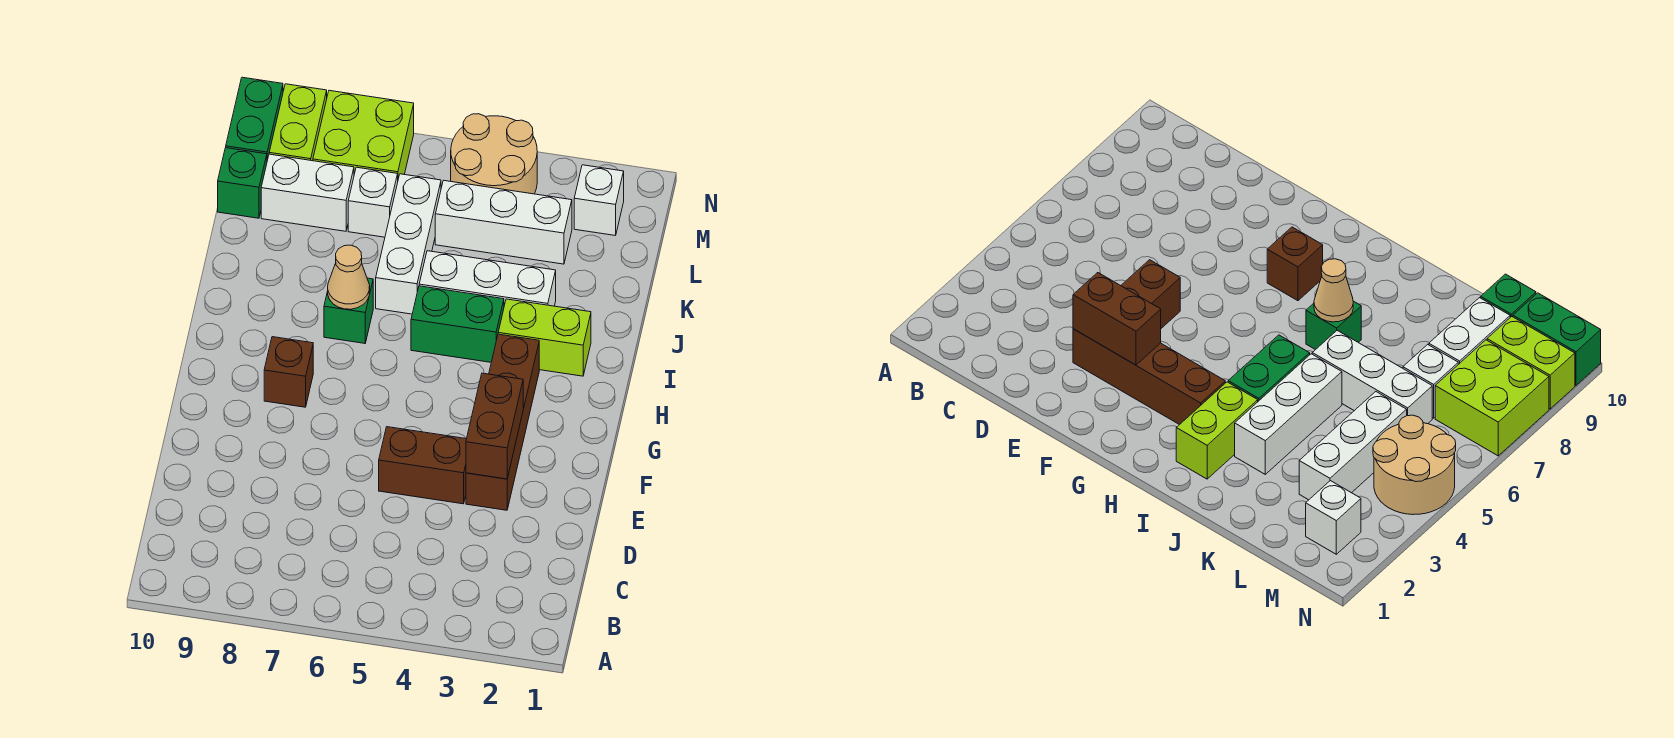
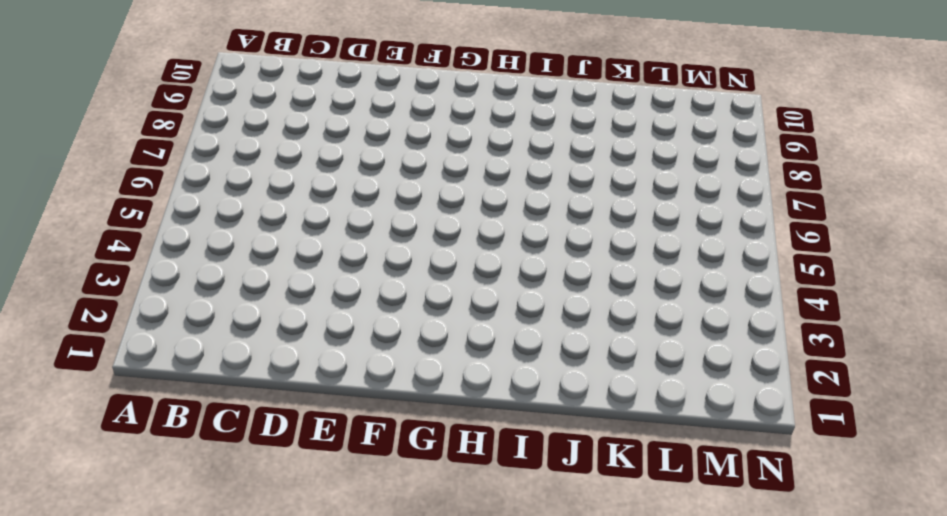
none -> brown 1x4 brick [466,334,539,510]
none -> brown 1x2 brick [379,427,466,504]
none -> brown 1x1 brick [264,337,313,407]

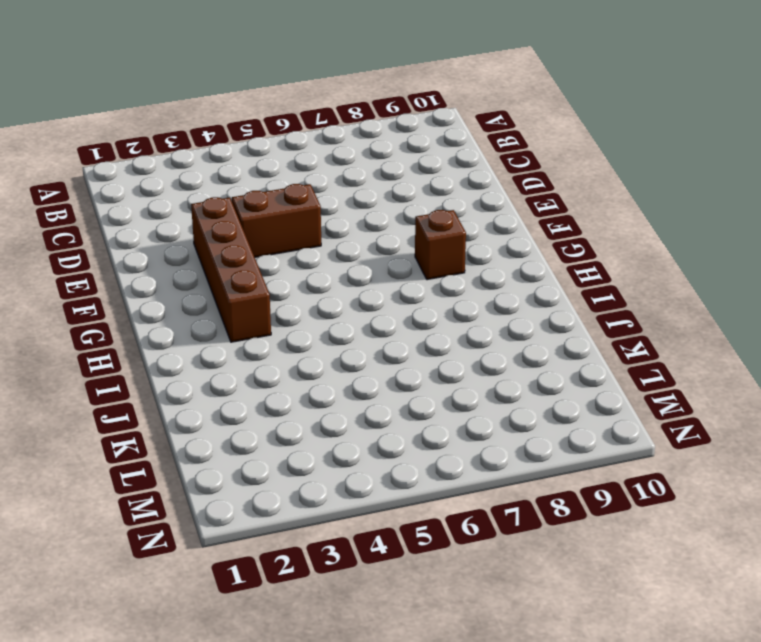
none -> lime 1x2 brick [498,299,591,376]
none -> green 1x2 brick [411,286,504,362]
none -> green 1x1 brick [324,278,373,343]

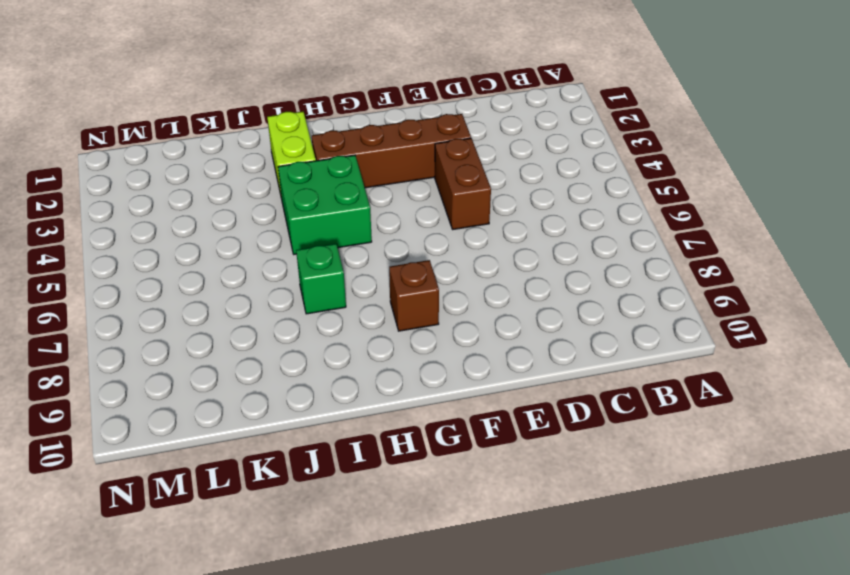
green 2x2 brick [278,155,372,254] -> green 1x2 brick [411,286,504,362]
none -> white 1x3 brick [419,251,556,306]
none -> white 1x3 brick [376,174,441,314]
none -> white 1x3 brick [435,180,572,264]

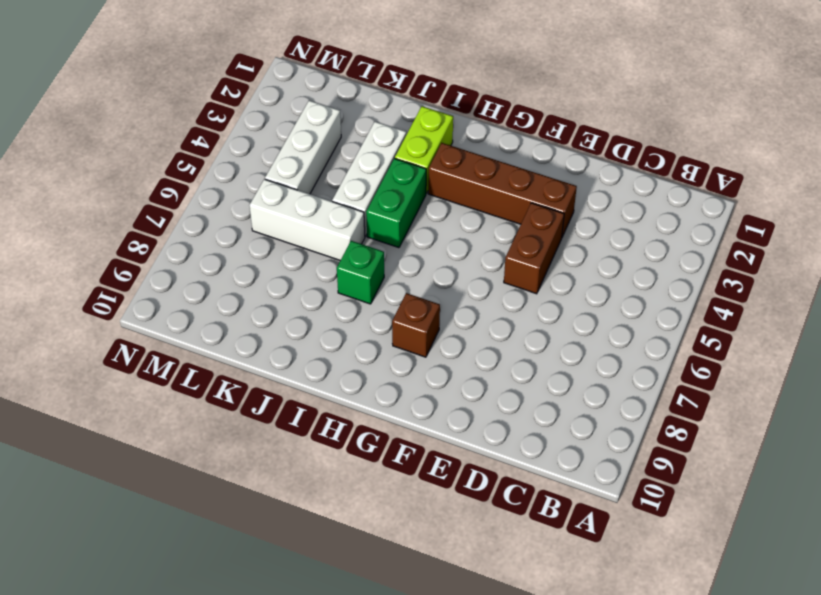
none -> white 1x1 brick [348,167,398,237]
none -> white 1x2 brick [261,154,354,231]
none -> green 1x1 brick [218,148,267,218]

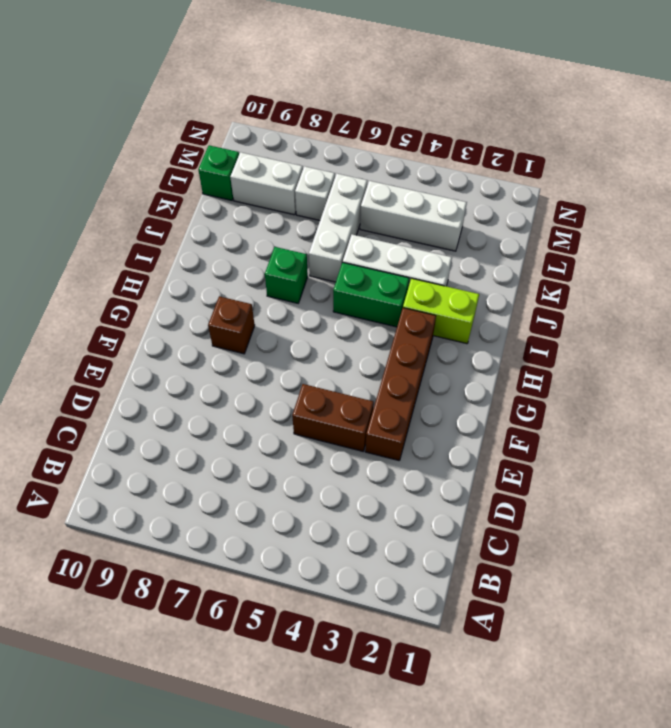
none -> white 1x1 brick [574,165,624,236]
none -> tan 2x2 round brick [451,114,537,194]
none -> lime 2x2 brick [313,90,414,179]

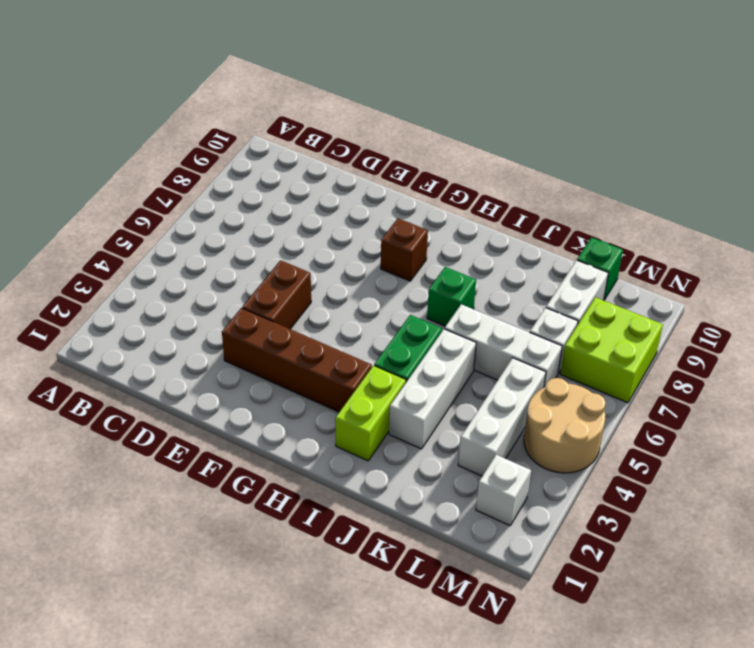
none -> lime 1x2 brick [269,84,327,161]
none -> green 1x2 brick [226,77,283,160]
none -> brown 1x2 brick [466,373,523,479]

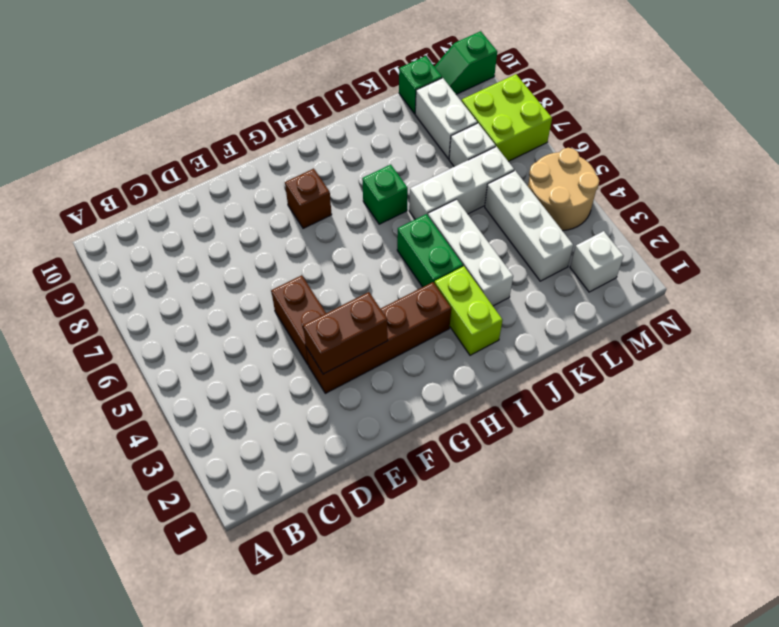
green 1x2 slope [434,31,497,94] -> green 1x2 brick [226,77,283,160]
none -> lime 1x2 brick [269,84,327,161]
none -> tan 1x1 cone [328,245,370,309]

